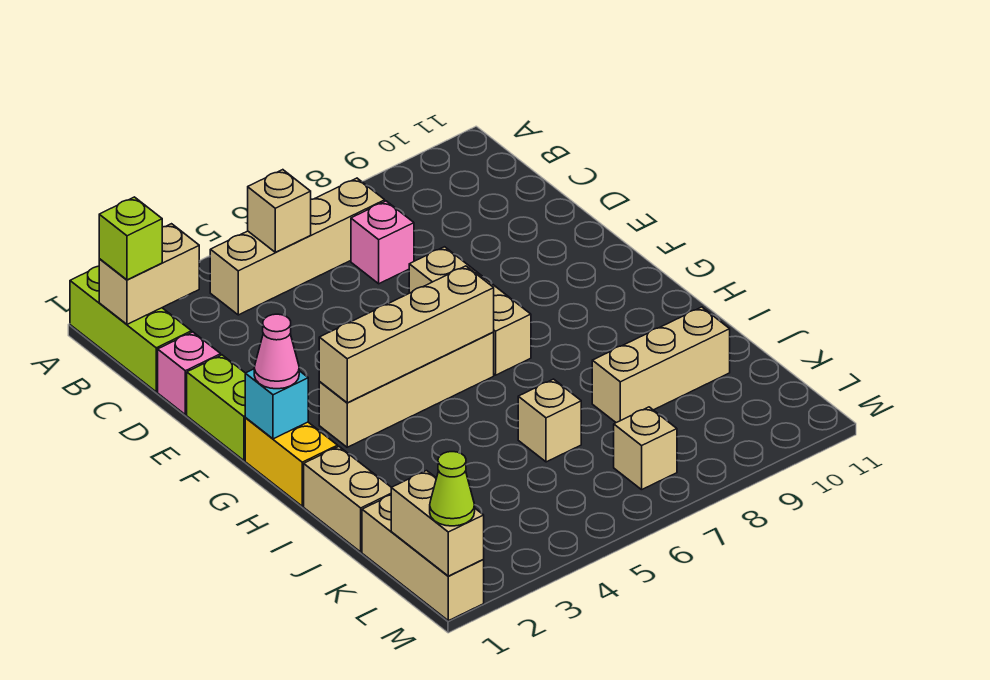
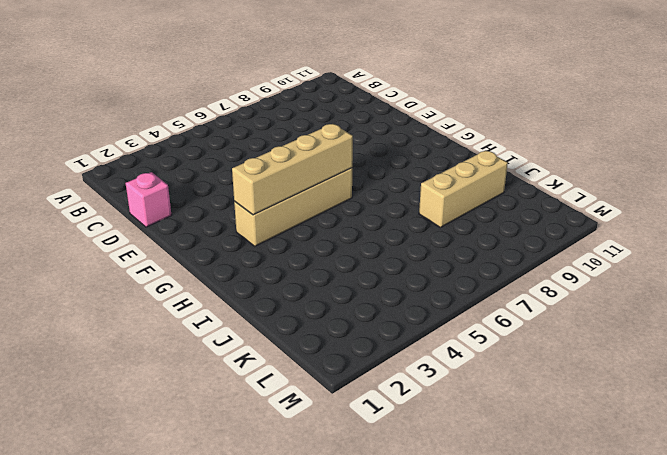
none -> lime 1x3 brick [70,266,192,392]
none -> tan 1x4 brick [210,178,385,315]
none -> pink 1x1 brick [351,201,414,284]

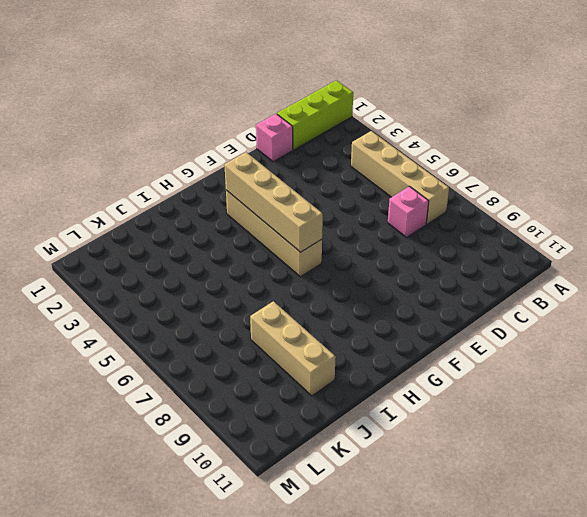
none -> lime 1x2 brick [187,355,246,460]
none -> tan 1x3 brick [409,247,531,375]
none -> yellow 1x2 brick [245,418,338,506]

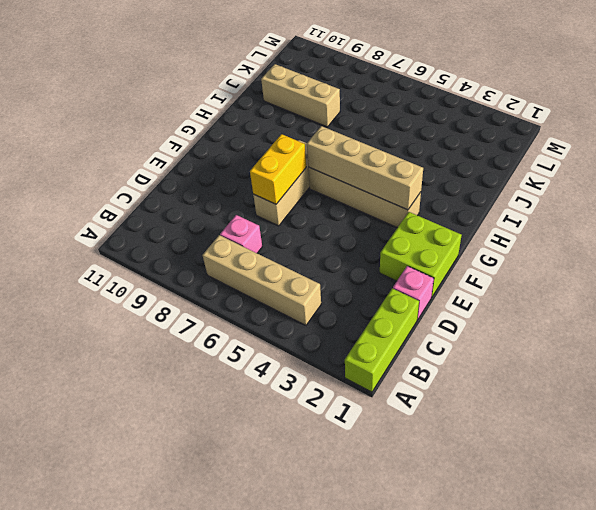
lime 2x2 brick [380,212,462,297] -> lime 1x2 brick [187,355,246,460]
yellow 1x2 brick [250,134,306,204] -> yellow 1x2 brick moved to [245,418,338,506]
none -> tan 1x2 brick [304,447,391,552]
none -> tan 1x1 brick [518,379,581,462]
none -> tan 1x3 brick [362,495,484,621]

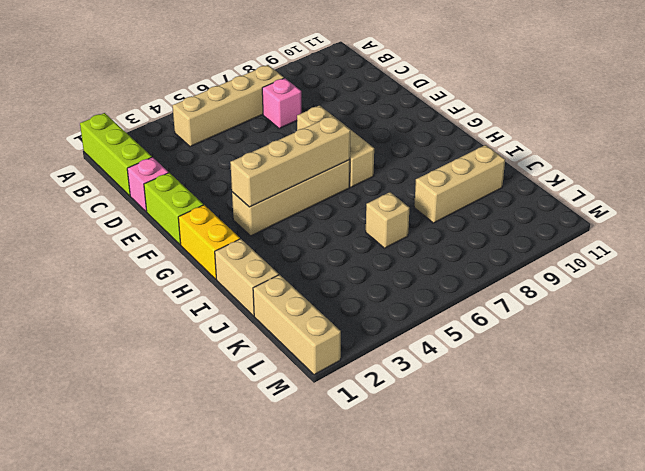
none -> tan 1x1 brick [614,407,677,490]
none -> tan 1x2 brick [99,224,199,324]
none -> tan 1x1 brick [248,170,311,252]

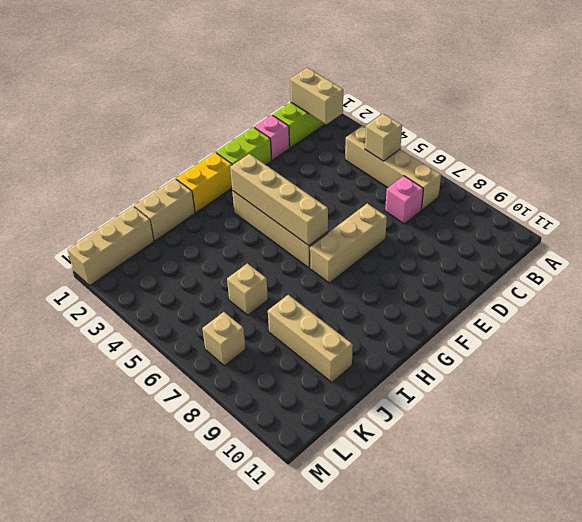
none -> cyan 1x1 brick [245,369,308,439]
none -> tan 1x2 brick [391,471,484,576]
none -> lime 1x1 brick [99,197,162,280]

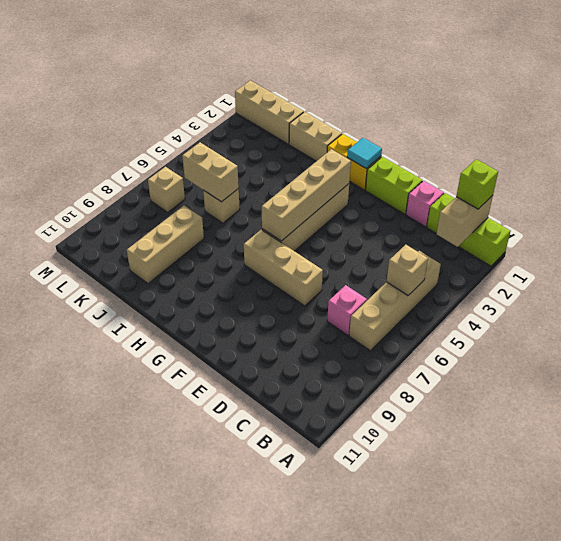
cyan 1x1 tile [347,138,382,168] -> cyan 1x1 brick [245,369,308,439]
tan 1x2 brick [182,142,239,202] -> tan 1x2 brick moved to [391,471,484,576]
none -> pink 1x1 cone [254,314,299,389]
none -> lime 1x1 cone [430,452,475,526]

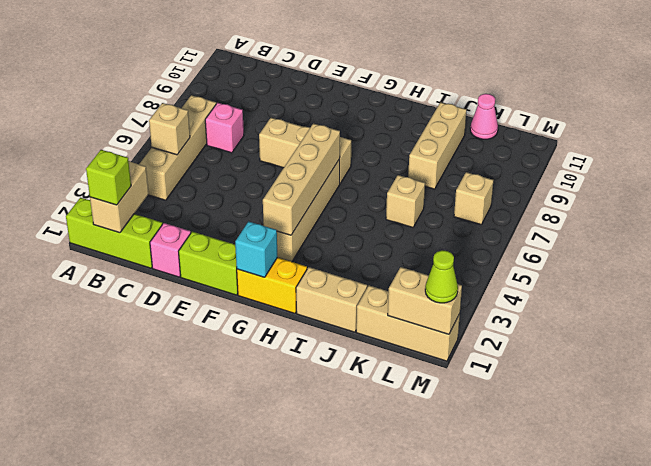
pink 1x1 cone [470,94,498,139] -> pink 1x1 cone moved to [254,314,299,389]

